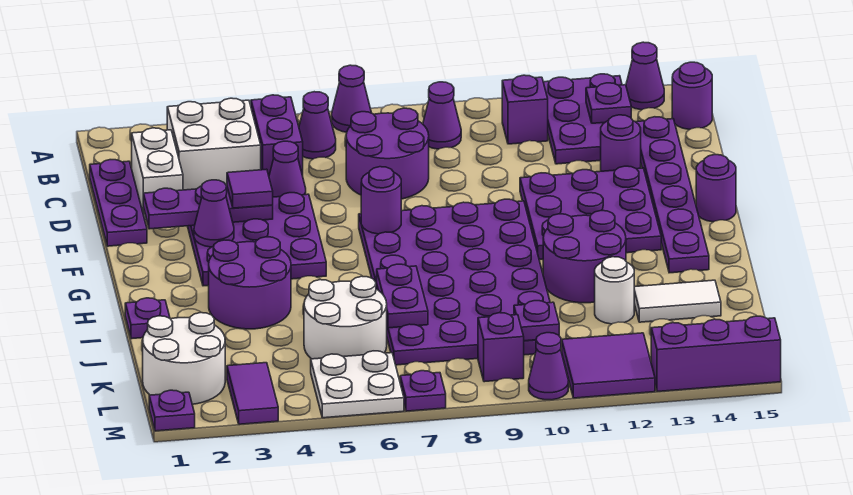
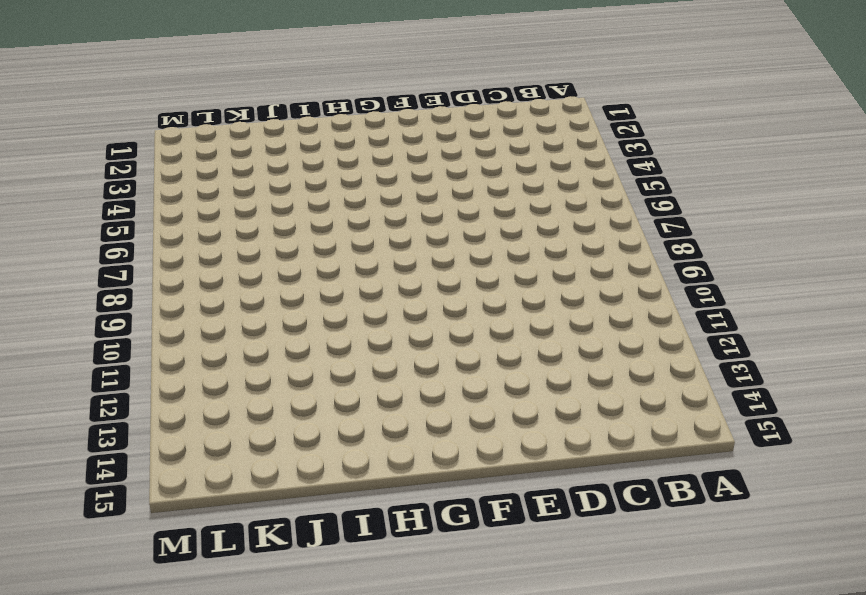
none -> purple 1x1 cone [332,65,371,132]
none -> purple 2x3 plate [543,74,622,164]
none -> purple 1x1 cone [626,42,664,110]
none -> white 2x2 brick [167,98,261,190]

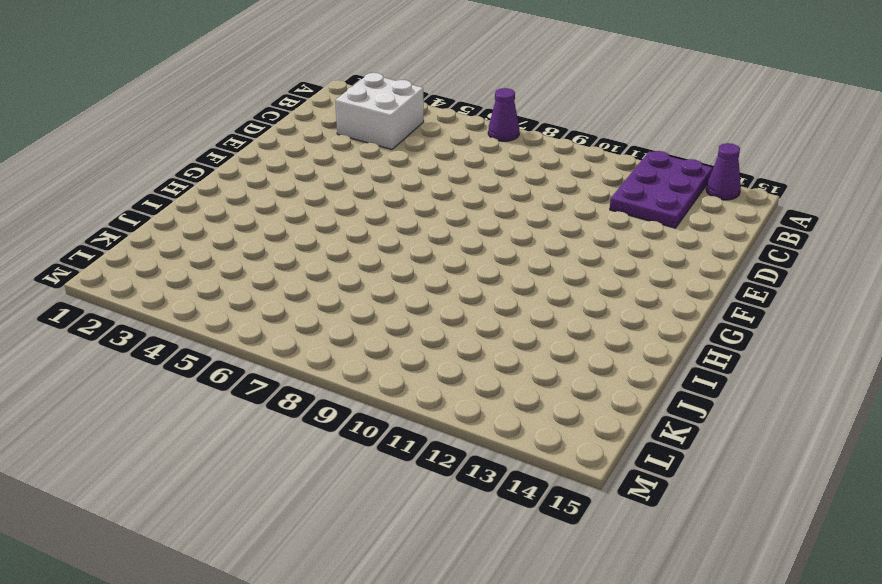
none -> purple 1x2 brick [251,95,303,176]
none -> purple 1x1 cone [299,92,336,159]
none -> purple 1x1 cone [423,82,461,149]
none -> purple 1x1 brick [502,75,548,144]

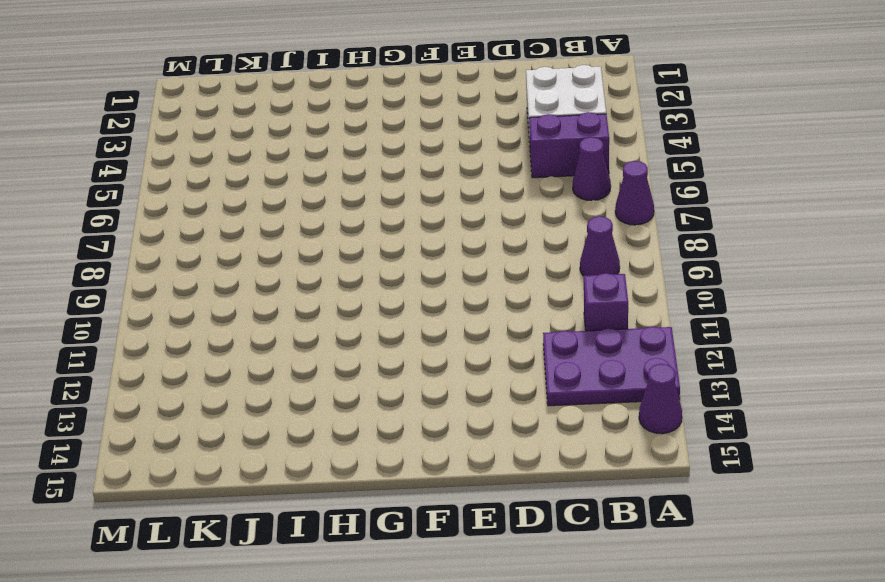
none -> purple 1x1 round brick [672,62,712,129]
none -> purple 1x3 plate [90,160,147,246]
none -> white 1x2 brick [132,128,183,220]
none -> purple 2x2 round brick [346,108,429,199]

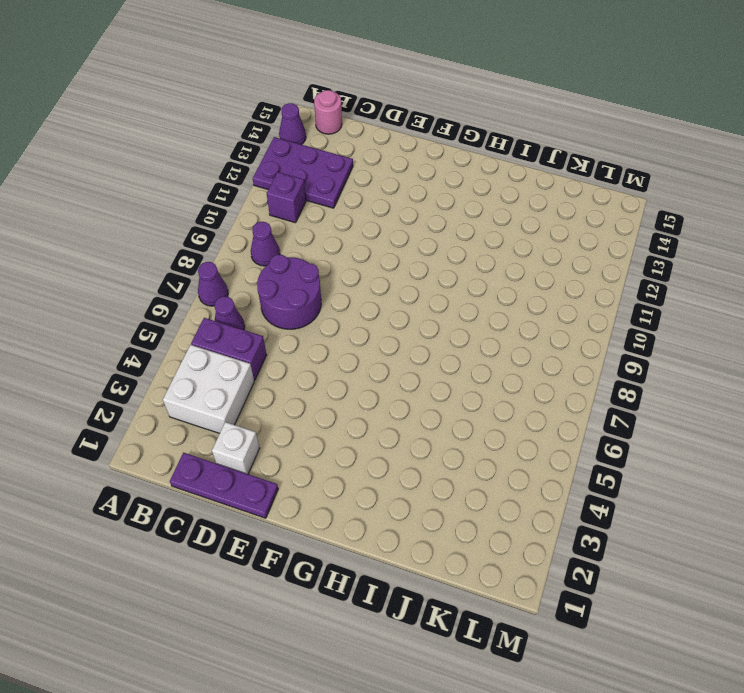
pink 1x1 round brick [314,90,342,134] -> purple 1x1 round brick [672,62,712,129]
white 1x1 brick [212,422,260,474] -> white 1x2 brick [132,128,183,220]
none -> purple 1x6 plate [636,117,709,273]
none -> purple 1x1 cone [269,141,306,197]
none -> purple 1x1 round brick [601,115,641,171]
none -> purple 3x3 plate [188,193,326,286]

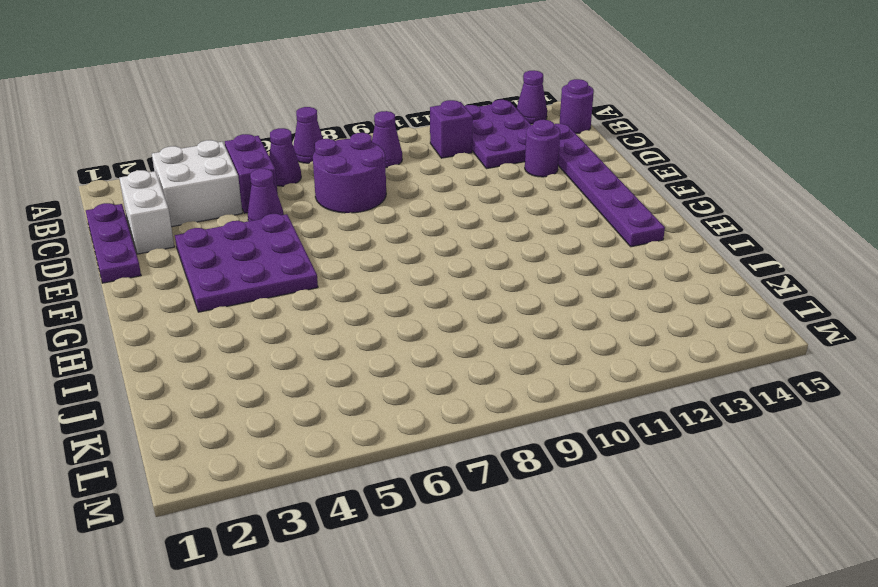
none -> purple 3x3 plate [520,166,661,259]
none -> purple 4x6 plate [359,199,550,365]
none -> purple 1x1 round brick [696,155,736,222]
none -> purple 2x2 round brick [209,237,291,329]

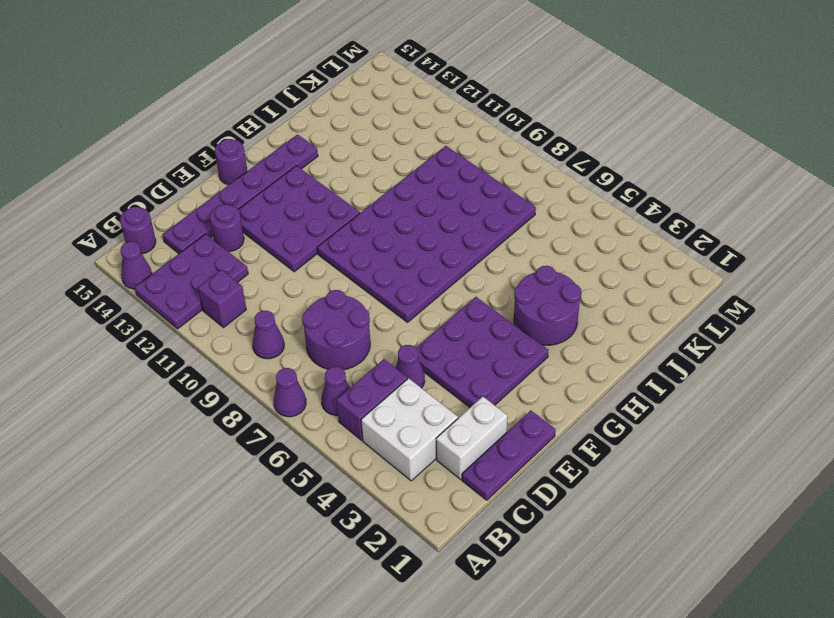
none -> purple 2x2 round brick [543,211,626,303]
none -> purple 1x1 plate [125,298,170,339]
none -> white 2x2 round brick [304,276,387,359]
none -> white 1x1 round brick [595,257,634,324]

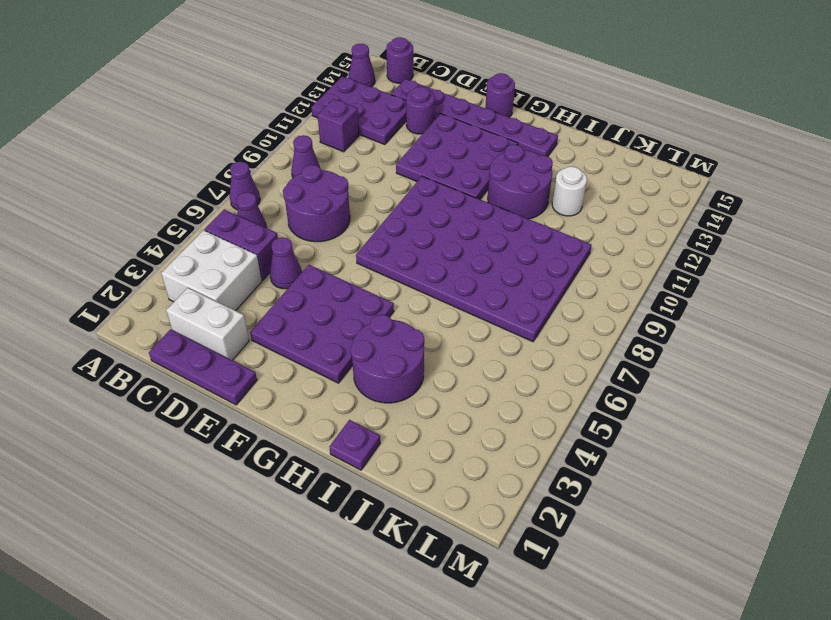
none -> white 2x2 round brick [304,276,387,359]
none -> white 1x2 tile [634,280,721,322]
none -> white 2x2 round brick [143,313,225,404]
none -> purple 1x2 tile [227,363,278,424]

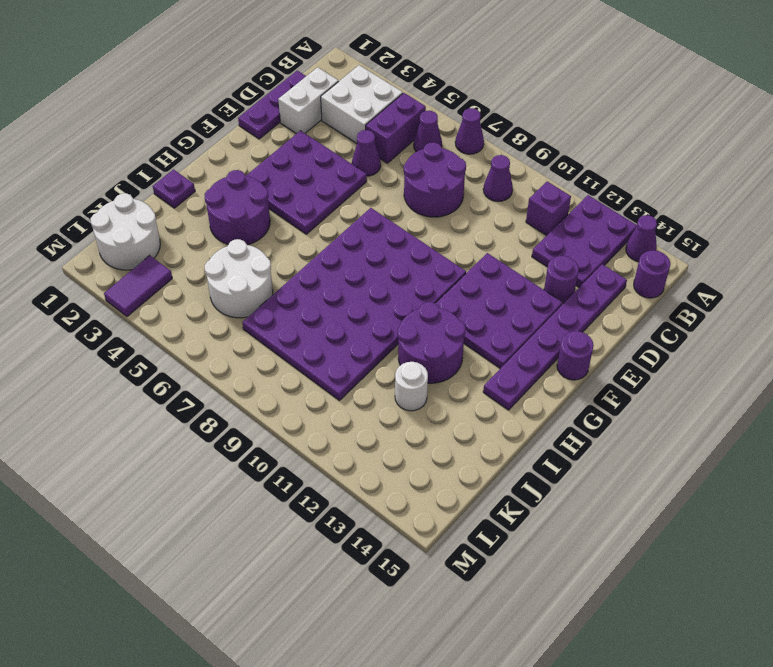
none -> white 1x2 tile [634,280,721,322]
none -> white 2x2 plate [311,351,404,418]
none -> purple 1x1 brick [478,313,524,382]
none -> purple 2x2 tile [562,333,655,398]

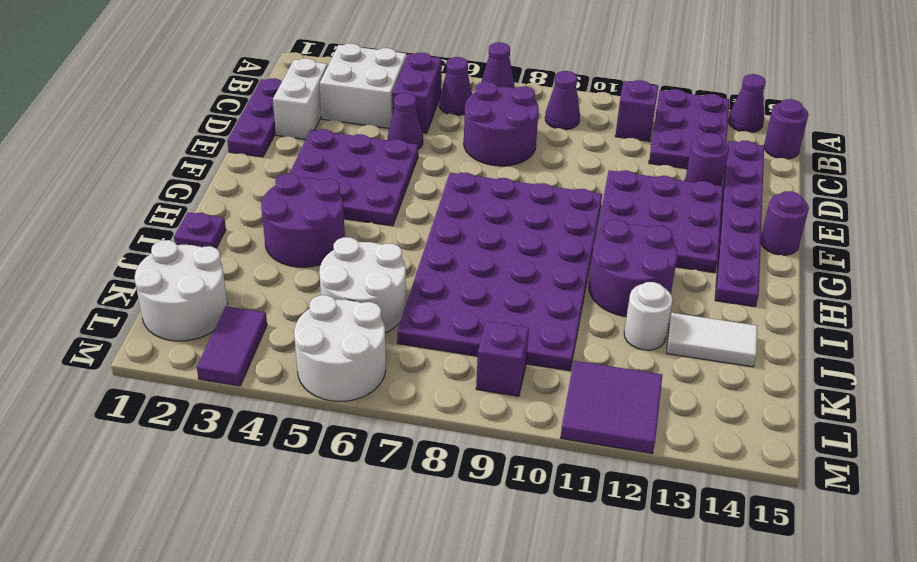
white 2x2 round brick [294,295,386,402] -> white 2x2 plate [311,351,404,418]
none -> purple 1x1 plate [149,390,195,431]
none -> purple 1x1 plate [400,371,446,411]
none -> purple 1x1 cone [529,333,569,400]
none -> purple 1x3 brick [651,316,781,392]

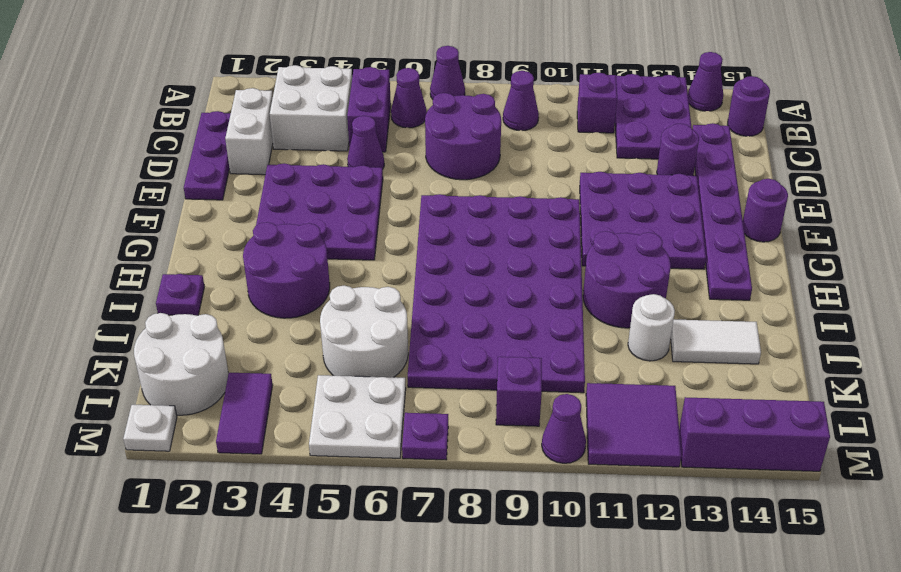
white 1x1 plate [123,405,177,451] -> purple 1x1 plate [149,390,195,431]
none -> purple 1x1 plate [586,83,631,123]
none -> purple 1x3 plate [143,186,273,229]
none -> purple 1x1 cone [194,180,234,247]
none -> purple 1x1 round brick [361,167,401,234]

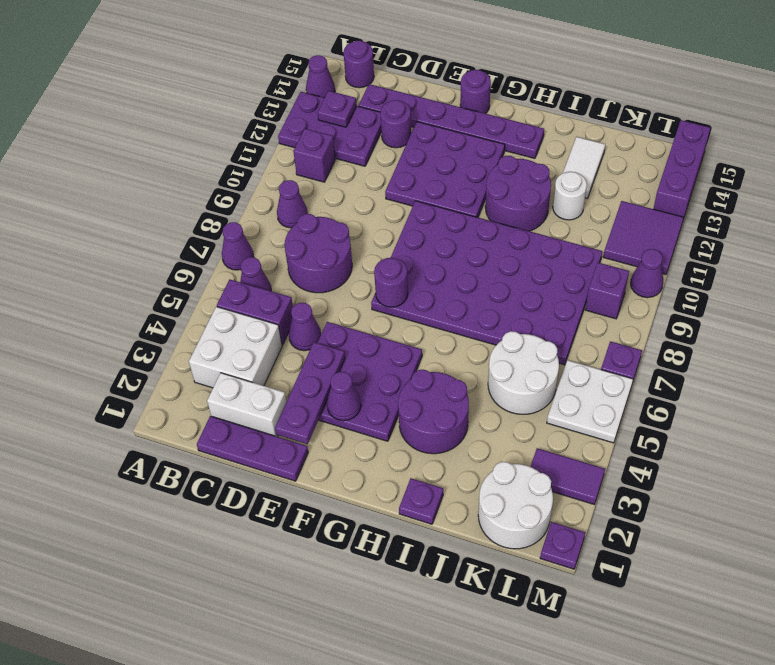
none -> purple 1x2 plate [377,264,428,328]
none -> purple 1x1 plate [514,301,559,341]
none -> purple 1x1 tile [227,169,273,208]

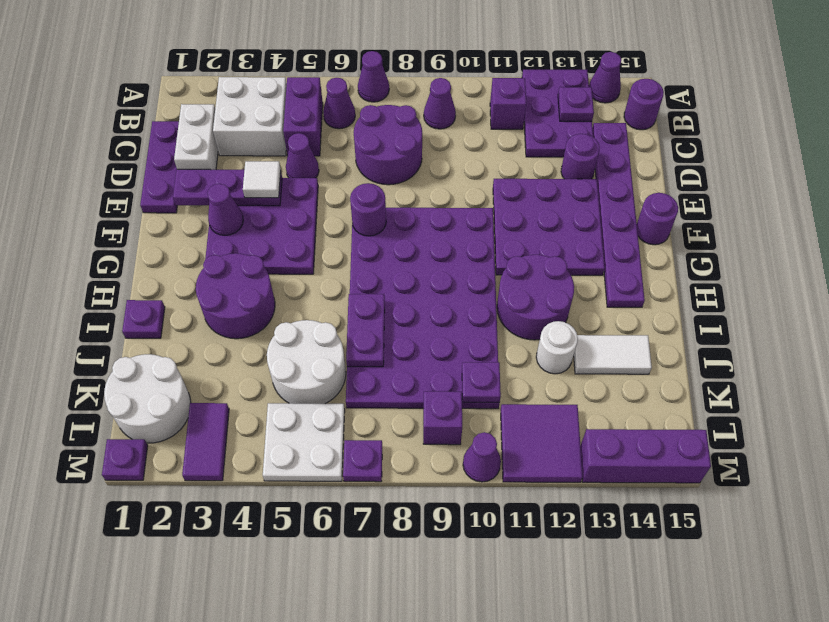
white 1x1 tile [243,161,281,198] -> purple 1x1 tile [227,169,273,208]

